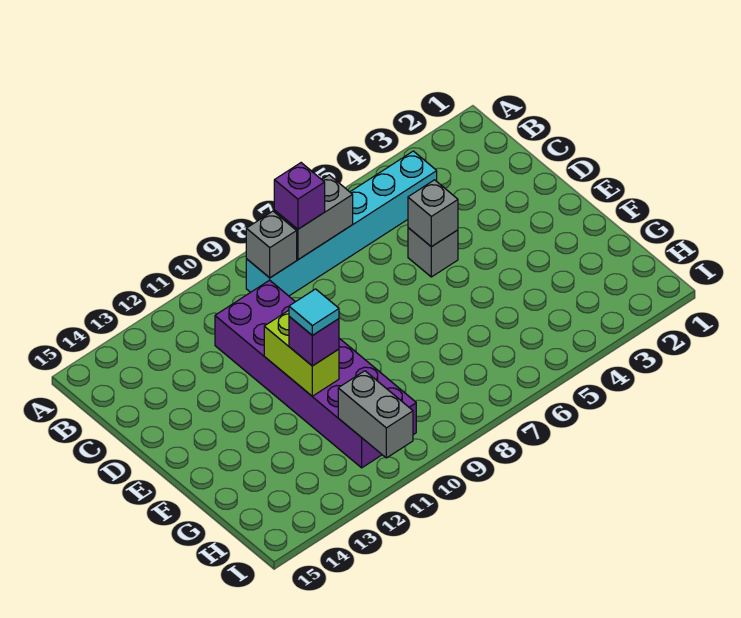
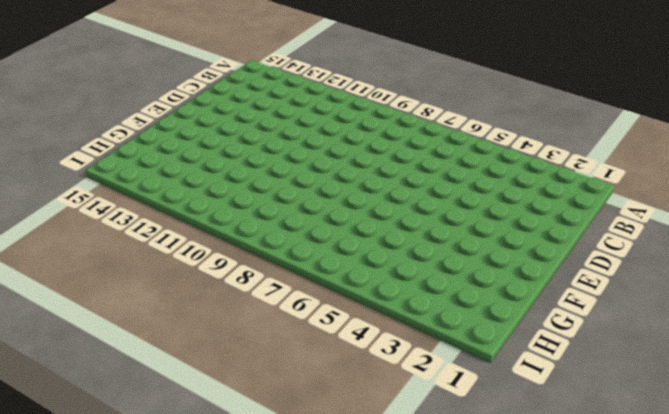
none -> cyan 1x6 brick [246,151,437,296]
none -> purple 2x6 brick [215,280,416,468]

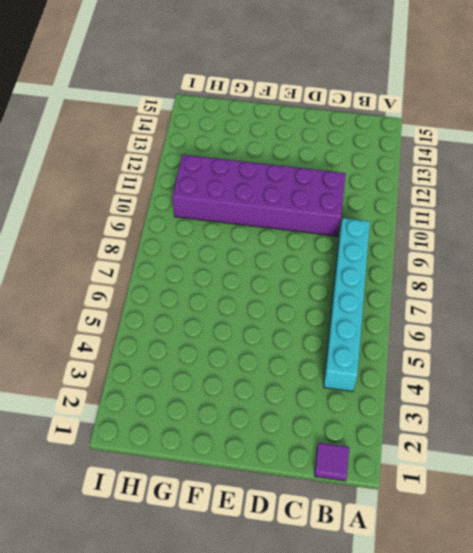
purple 1x1 tile [315,443,349,481] -> none
none -> grey 1x1 brick [408,228,458,277]
none -> grey 1x2 brick [274,175,353,260]

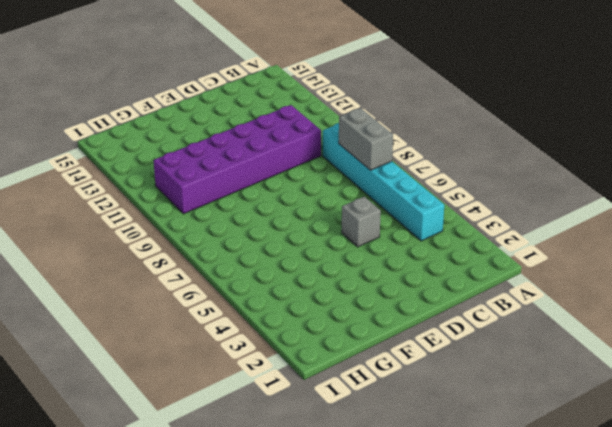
none -> grey 1x1 brick [246,211,297,278]
none -> grey 1x1 brick [408,180,458,247]

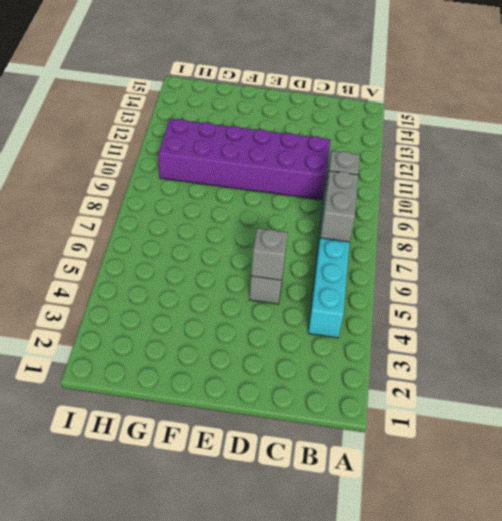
none -> lime 1x2 brick [264,310,339,396]
none -> grey 1x2 brick [338,371,413,458]

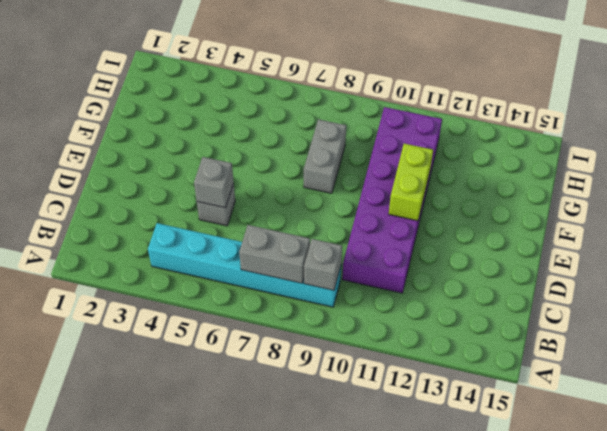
grey 1x2 brick [304,119,346,193] -> grey 1x2 brick moved to [338,371,413,458]
none -> purple 1x1 brick [274,163,325,229]
none -> purple 1x1 brick [289,317,339,366]

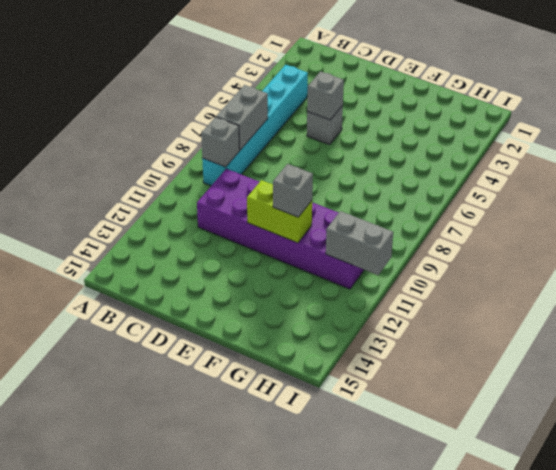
grey 1x1 brick [273,164,313,217] -> purple 1x1 brick [289,317,339,366]
none -> purple 1x1 brick [274,163,325,229]
none -> cyan 1x1 tile [289,289,339,335]

